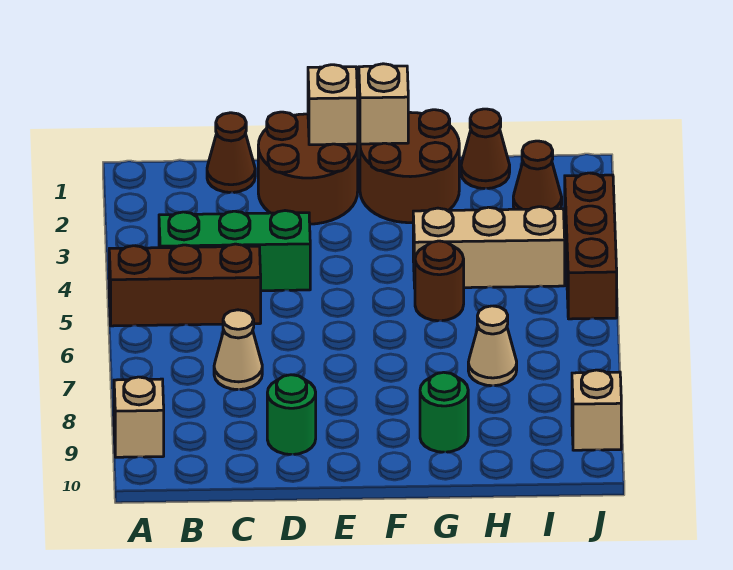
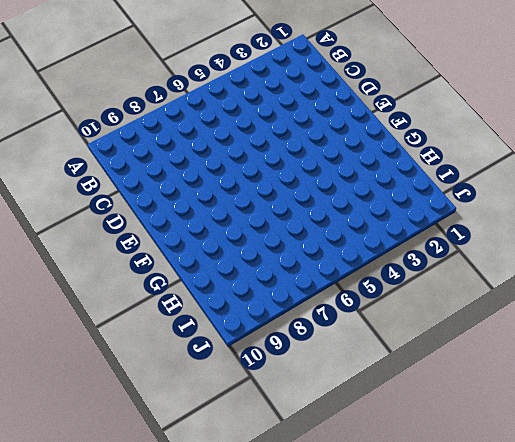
none -> brown 1x3 brick [109,244,261,326]
none -> tan 1x1 brick [114,377,164,457]
none -> green 1x3 brick [159,211,310,291]

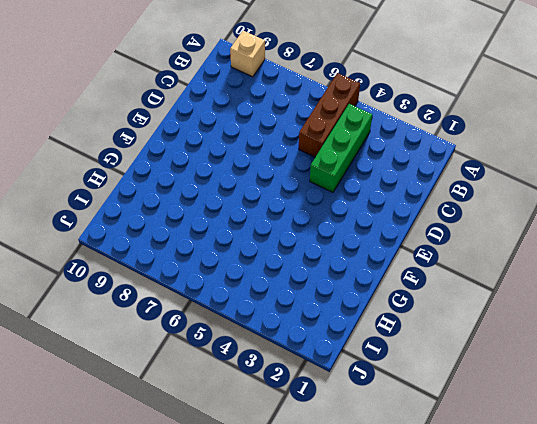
none -> brown 1x1 cone [207,113,255,192]
none -> tan 1x1 cone [214,310,262,390]
none -> brown 2x2 round brick [258,112,358,224]

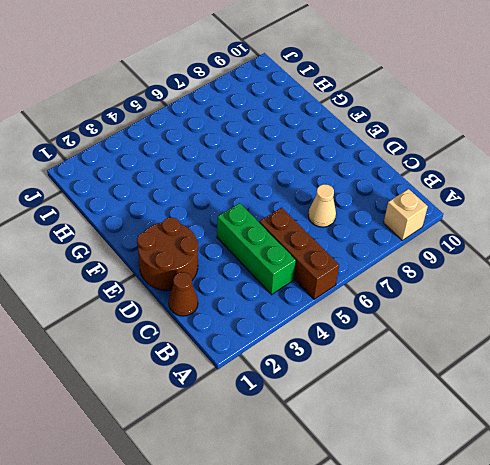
none -> green 1x1 round brick [267,375,316,454]
none -> brown 2x2 round brick [360,110,459,223]
none -> tan 1x3 brick [413,207,565,288]

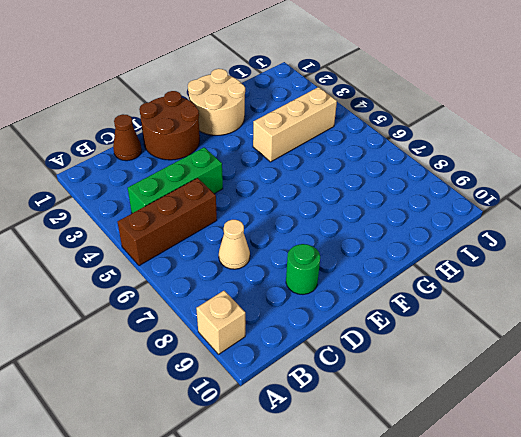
tan 2x2 round brick [188,69,245,135] -> brown 2x2 round brick [360,110,459,223]
none -> brown 1x1 round brick [415,241,464,321]
none -> green 1x1 round brick [420,372,468,452]
none -> brown 1x1 cone [461,109,510,189]

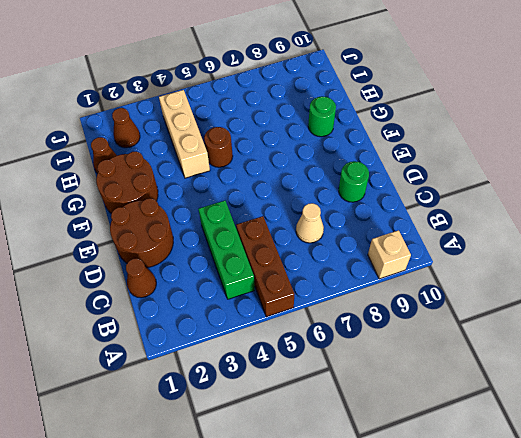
none -> tan 1x1 cone [468,306,517,386]
none -> brown 1x3 brick [565,173,617,319]
none -> tan 1x1 brick [572,370,621,450]

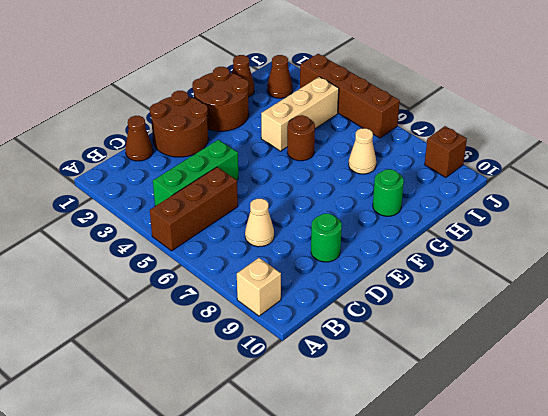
brown 1x4 brick [300,54,400,138] -> brown 1x3 brick [565,173,617,319]
brown 1x1 brick [425,126,467,177] -> tan 1x1 brick [572,370,621,450]
none -> tan 1x1 brick [308,65,358,145]
none -> tan 1x1 brick [359,64,408,144]

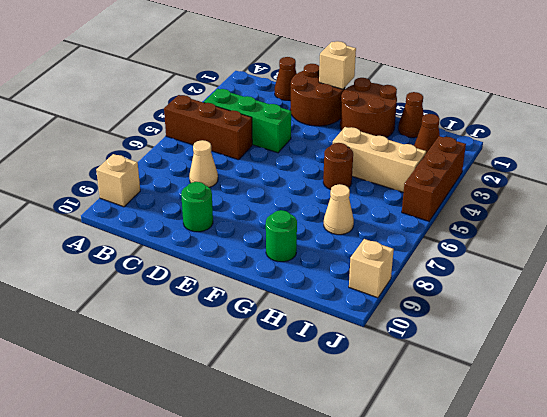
none -> tan 1x1 brick [359,64,408,144]

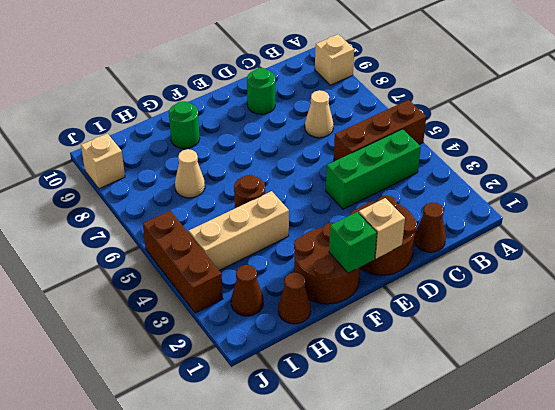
green 1x1 brick [329,212,377,273] -> tan 1x1 brick [359,64,408,144]

